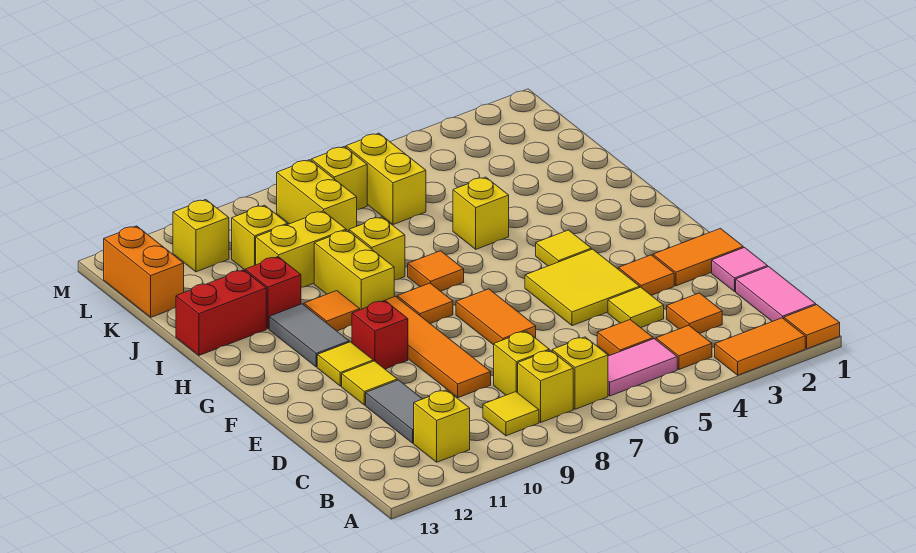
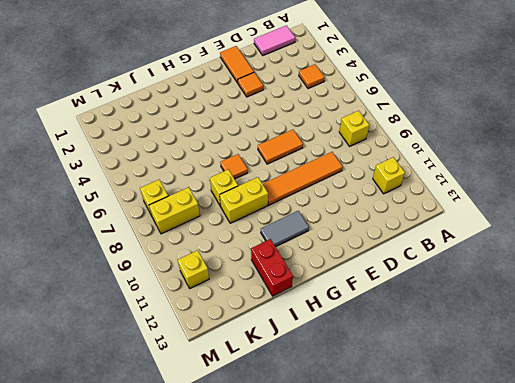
none -> orange 1x1 tile [784,305,840,349]
none -> orange 1x2 tile [715,318,805,375]
none -> pink 1x2 tile [608,339,677,396]
none -> yellow 1x1 brick [552,337,608,409]

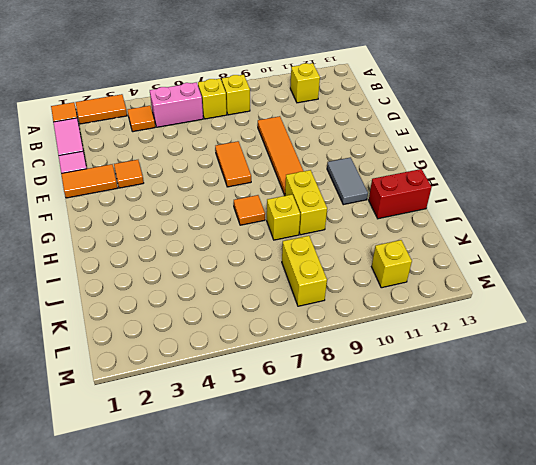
pink 1x2 brick [150,82,203,127] -> pink 1x2 tile [608,339,677,396]
none -> yellow 1x1 tile [483,392,539,436]
none -> orange 1x1 tile [667,293,722,334]
none -> orange 1x1 tile [597,320,653,355]
none -> yellow 1x1 brick [494,331,549,395]

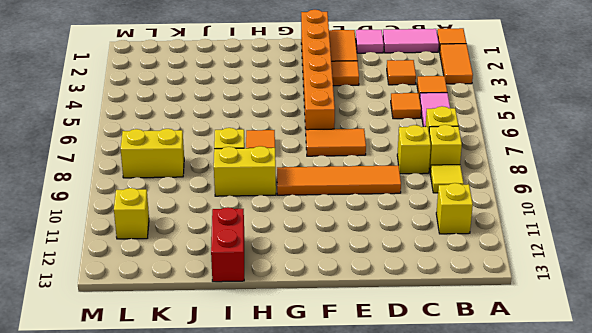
orange 1x6 brick [301,10,335,130] -> yellow 2x2 tile [525,249,640,326]
none -> grey 1x2 tile [366,380,422,443]
none -> yellow 1x1 tile [608,287,664,328]
none -> yellow 1x1 tile [342,361,397,405]
none -> red 1x1 brick [352,301,408,369]

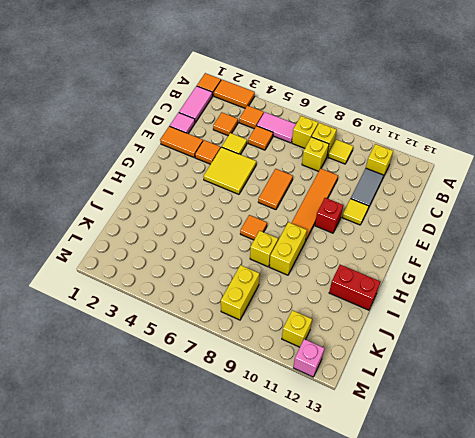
pink 1x1 brick [293,339,324,377] -> none
none -> yellow 1x1 tile [317,342,373,386]
none -> yellow 1x1 tile [536,230,591,266]
none -> orange 1x1 tile [397,283,453,323]
none -> grey 1x2 tile [269,304,349,367]

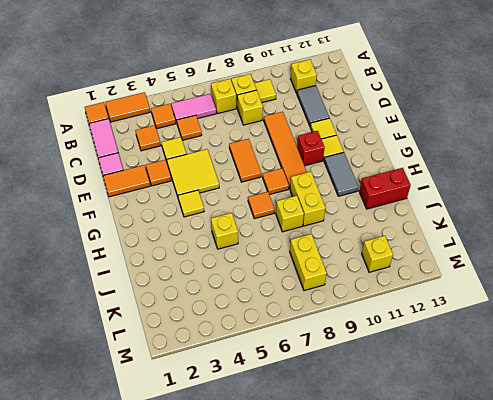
none -> orange 1x1 tile [304,291,360,331]
none -> red 1x1 brick [245,257,301,329]
none -> yellow 1x2 brick [256,211,346,288]
none -> yellow 1x2 brick [346,133,426,225]

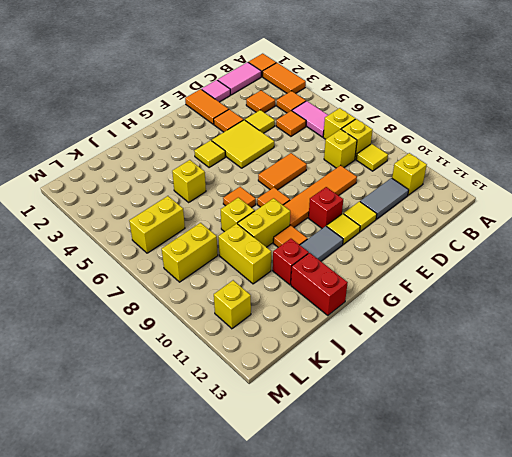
none -> yellow 1x1 brick [232,205,288,270]
none -> orange 1x2 brick [104,226,184,317]
none -> yellow 1x1 brick [311,147,367,210]

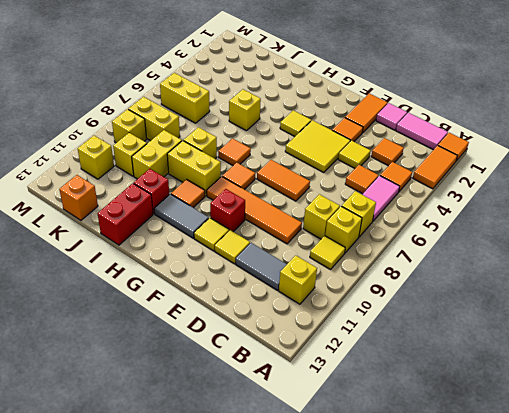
orange 1x1 brick [59,175,98,220] -> orange 1x2 brick [104,226,184,317]
yellow 1x1 brick [112,109,147,143] -> yellow 1x1 brick moved to [311,147,367,210]

